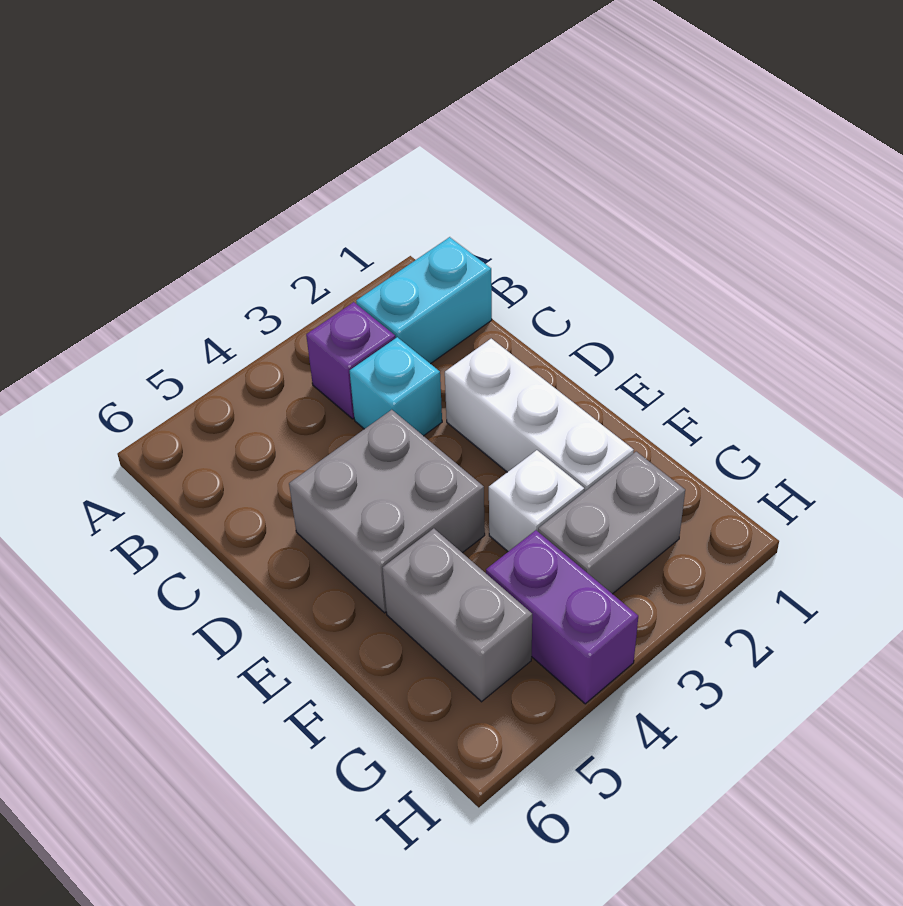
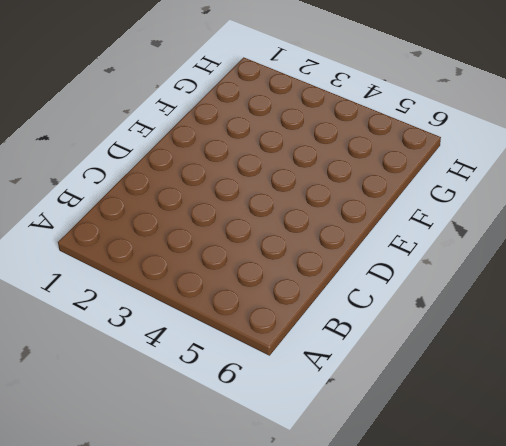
none -> cyan 1x2 brick [356,237,492,364]
none -> purple 1x1 brick [306,302,395,419]

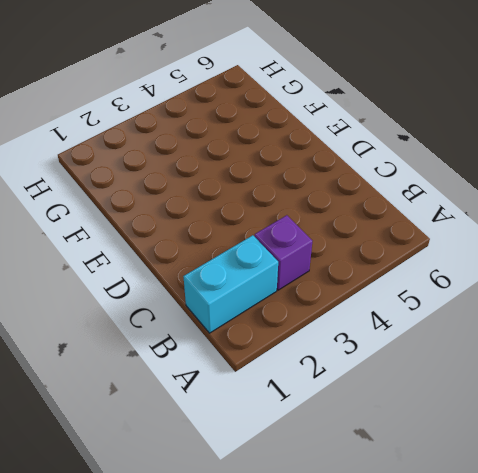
none -> cyan 1x1 brick [350,337,442,436]
none -> white 1x3 brick [445,339,634,492]

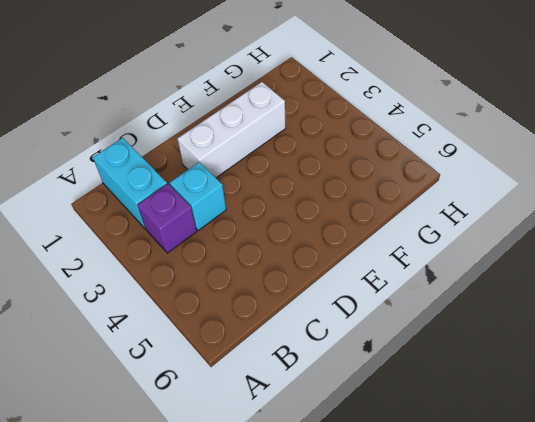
none -> grey 2x2 brick [289,410,485,613]
none -> white 1x1 brick [489,450,584,552]

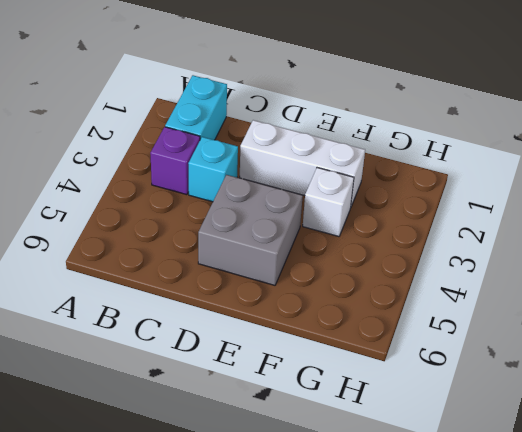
none -> grey 1x2 brick [383,528,532,702]
none -> grey 1x2 brick [538,452,685,594]

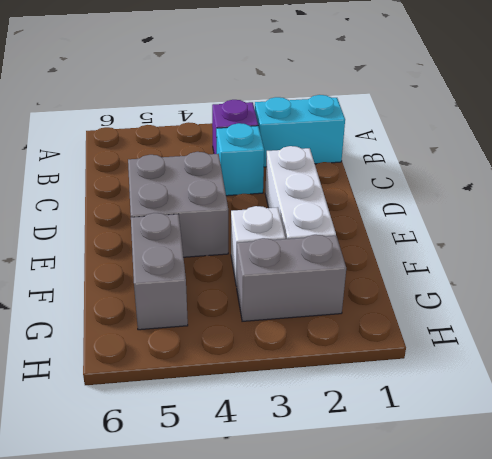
none -> purple 1x2 brick [486,530,638,704]

